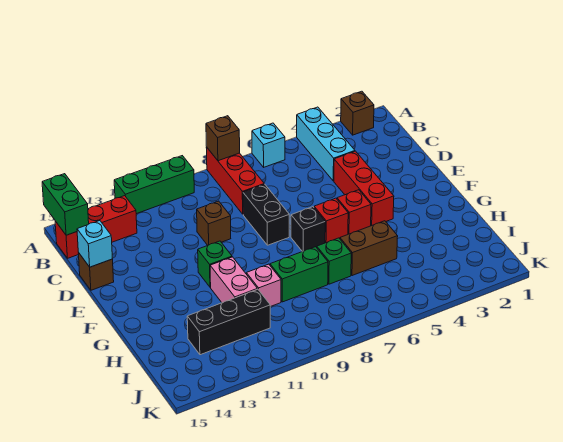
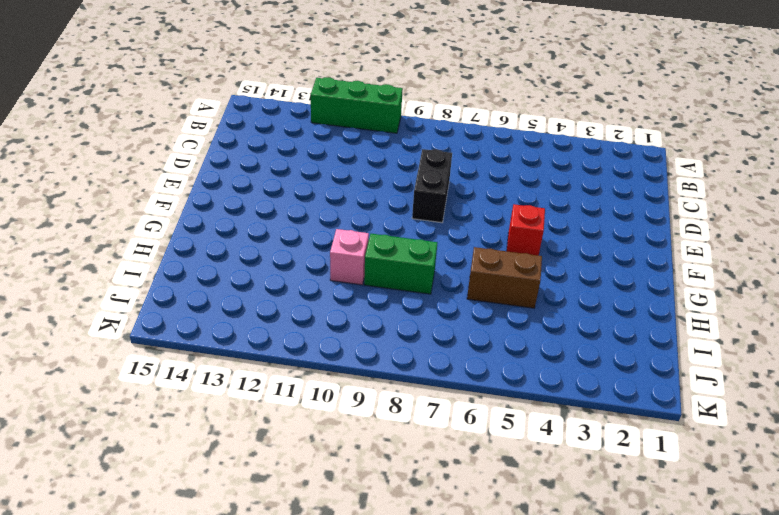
none -> brown 1x1 brick [341,91,374,135]
none -> cyan 1x3 brick [297,107,355,181]
none -> cyan 1x1 brick [252,123,285,167]

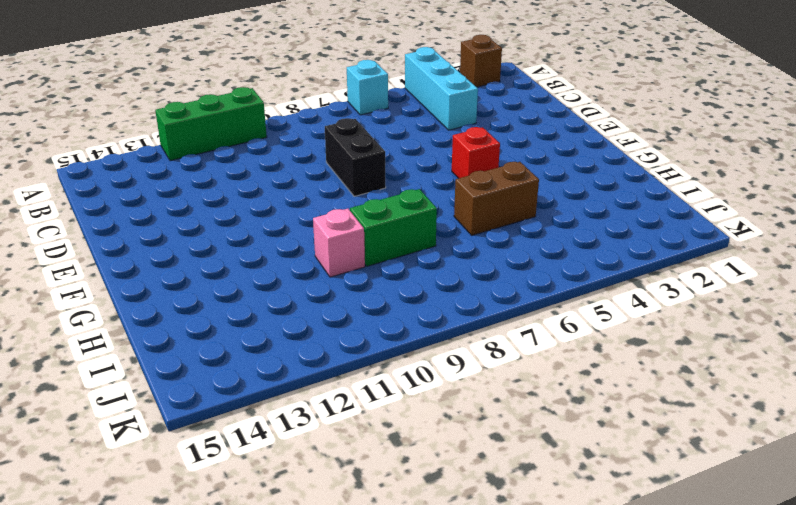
none -> red 1x3 brick [206,147,264,214]
none -> red 1x3 brick [55,196,137,258]
none -> red 1x3 brick [334,151,394,226]

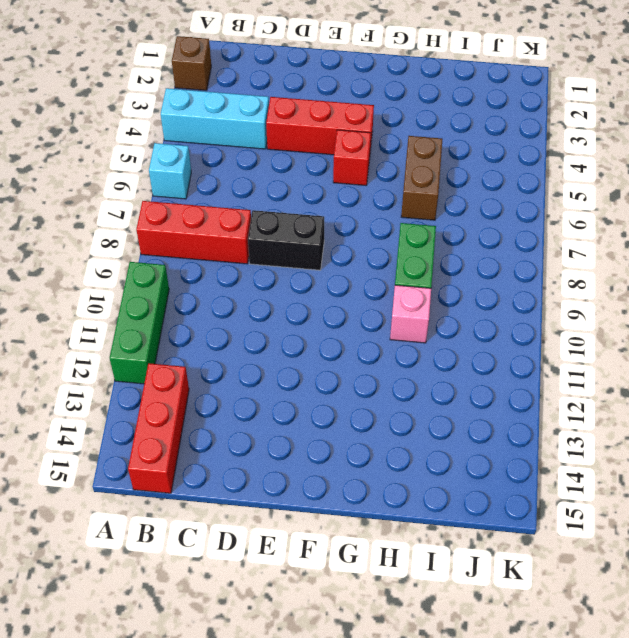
none -> brown 1x1 brick [197,201,231,245]
none -> brown 1x1 brick [78,253,114,290]
none -> red 1x1 brick [314,198,348,243]

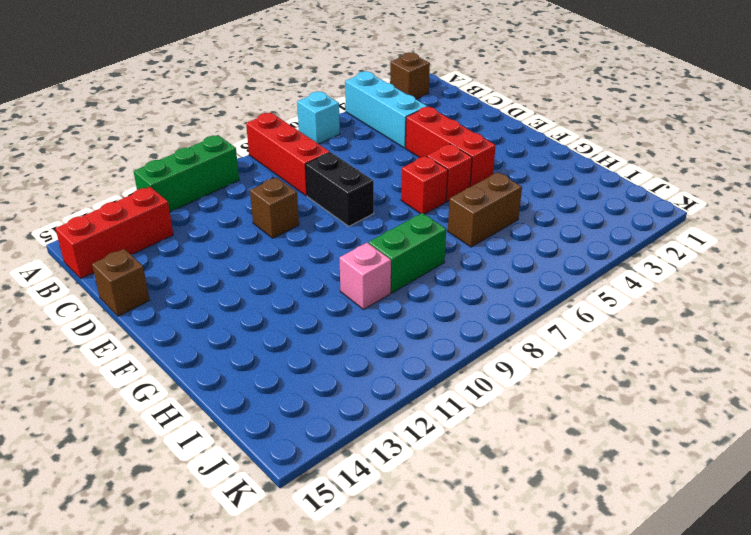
none -> black 1x1 brick [291,207,325,252]
none -> green 1x1 brick [198,241,232,287]
none -> pink 1x2 brick [210,257,257,303]

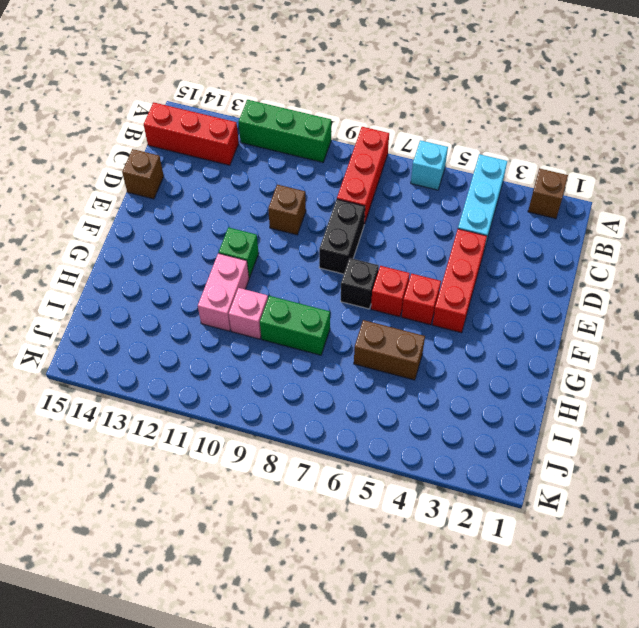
none -> green 1x1 brick [317,238,351,284]
none -> black 1x3 brick [187,289,270,355]
none -> brown 1x1 brick [206,116,240,161]

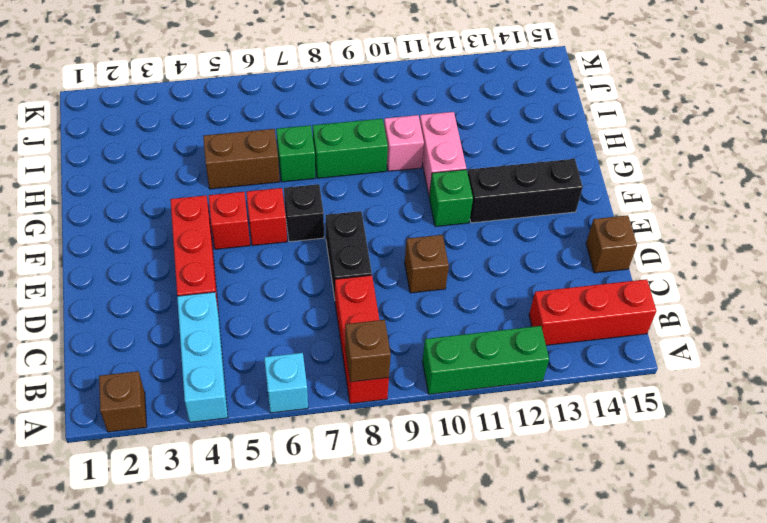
black 1x3 brick [468,159,583,223] -> black 1x3 brick moved to [187,289,270,355]
none -> green 1x2 brick [42,174,89,235]
none -> cyan 1x1 brick [77,221,112,267]

